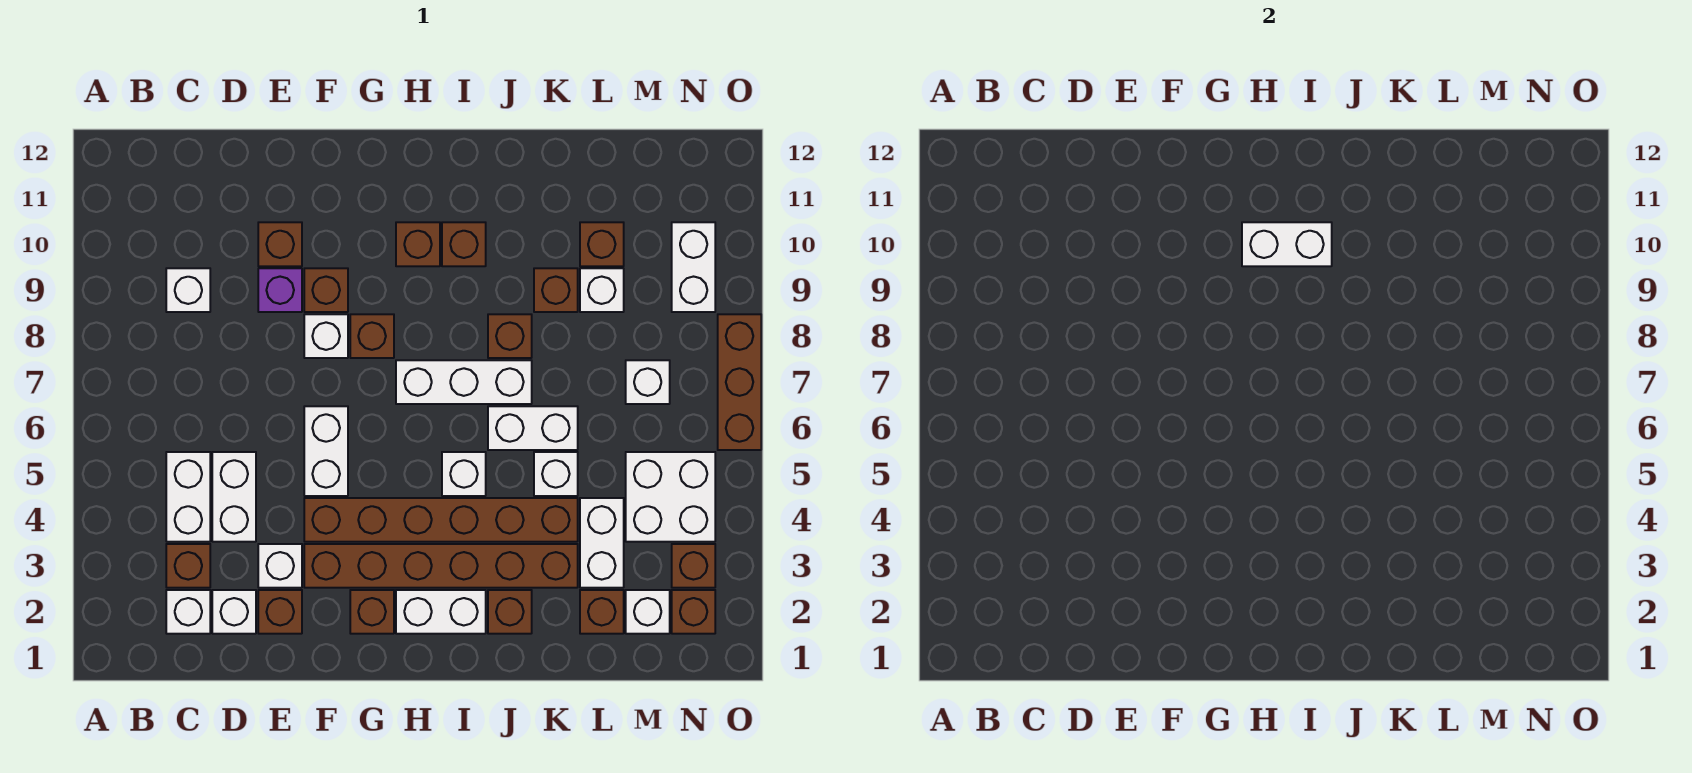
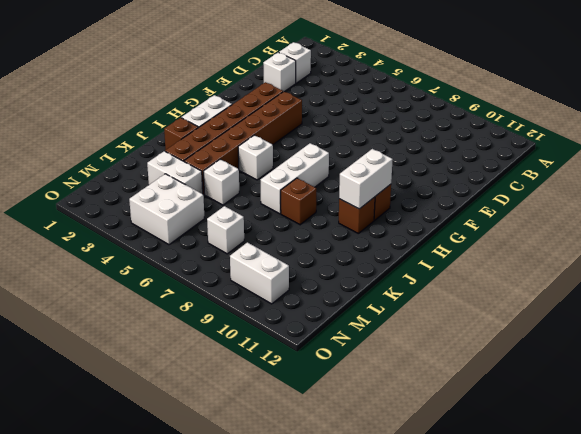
none -> brown 1x1 brick [166,544,210,588]
none -> white 1x2 brick [166,452,210,542]
none -> white 1x1 brick [166,268,210,312]
none -> white 1x2 brick [212,452,256,542]

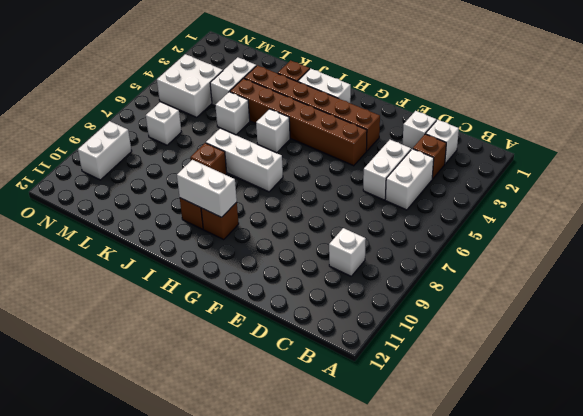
none -> brown 1x1 brick [258,590,302,634]
none -> white 1x1 brick [258,544,302,588]
none -> purple 1x1 brick [258,268,302,312]
none -> brown 1x1 brick [258,222,302,266]

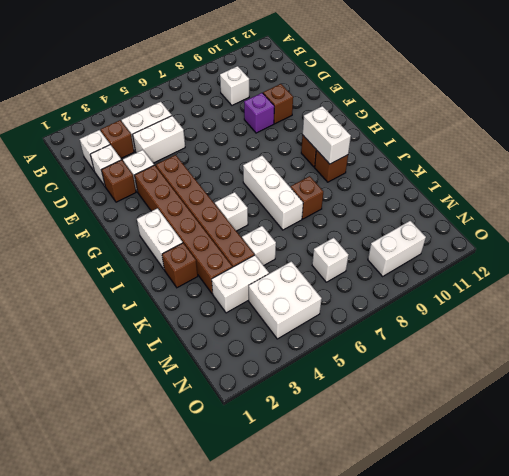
none -> white 1x2 brick [304,406,348,496]
none -> white 1x1 brick [304,314,348,358]
none -> brown 1x1 brick [304,268,348,312]
none -> brown 1x1 brick [350,590,394,634]

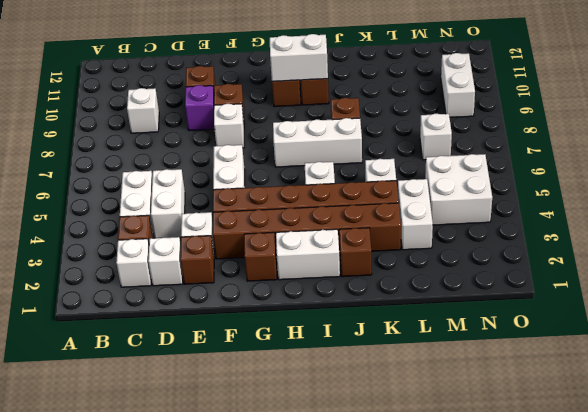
none -> brown 1x1 brick [350,314,394,358]
none -> white 1x2 brick [488,406,578,450]
none -> brown 1x1 brick [534,268,578,312]
none -> brown 1x1 brick [580,590,624,634]

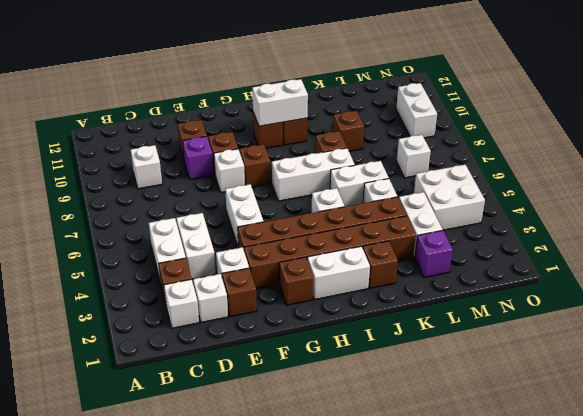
purple 1x1 brick [415,230,453,277] -> brown 1x1 brick [580,590,624,634]
none -> white 1x1 brick [580,268,624,312]
none -> brown 1x1 brick [580,222,624,266]
none -> white 1x1 brick [626,590,670,634]
none -> brown 1x1 brick [672,590,715,634]

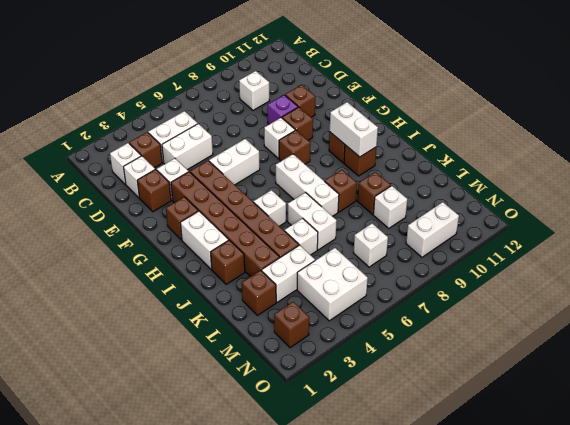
none -> brown 1x1 brick [580,222,624,266]
none -> white 1x1 brick [626,590,670,634]
none -> brown 1x1 brick [672,544,715,588]
none -> brown 1x3 brick [718,314,761,450]

